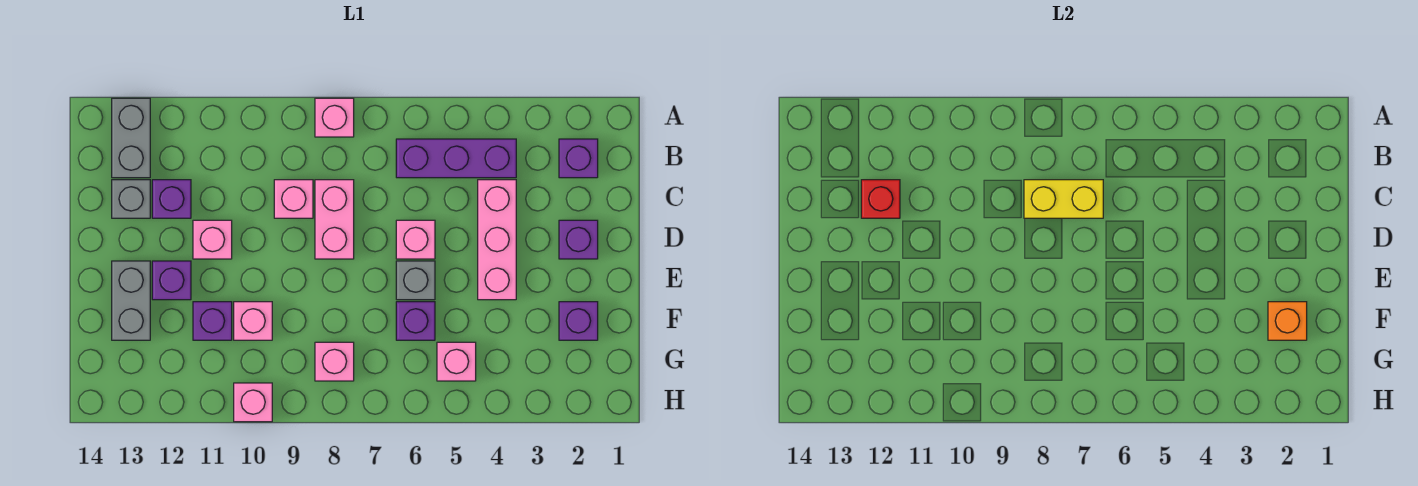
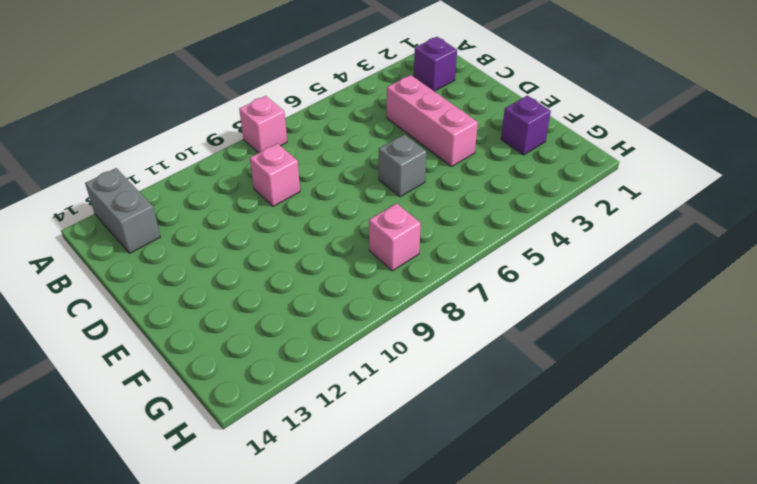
none -> purple 1x3 brick [396,139,516,178]
none -> pink 1x2 brick [315,180,354,259]
none -> purple 1x1 brick [152,180,191,218]

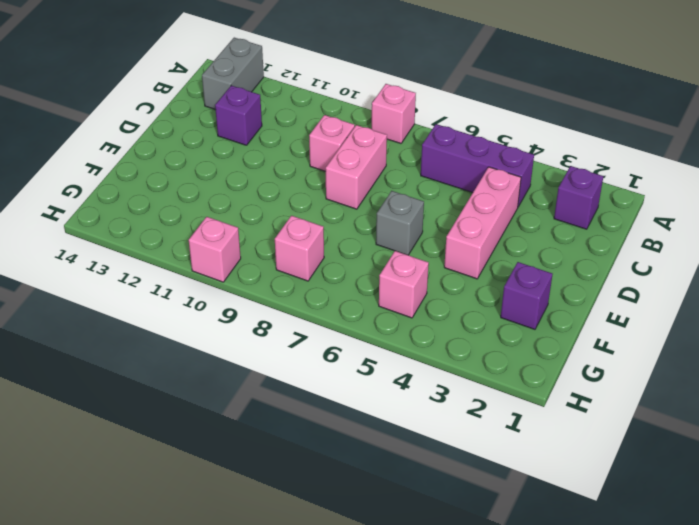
none -> grey 1x1 brick [112,180,150,218]
none -> purple 1x1 brick [559,220,598,259]
none -> pink 1x1 brick [396,220,435,259]

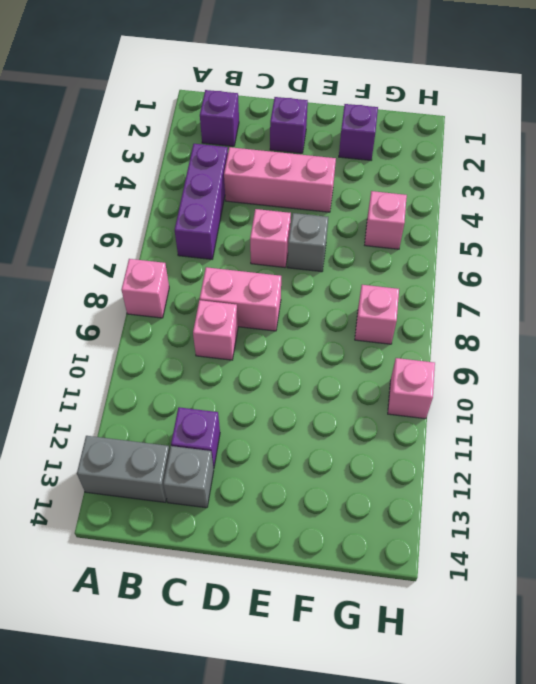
none -> pink 1x1 brick [193,220,232,259]
none -> purple 1x1 brick [152,261,191,300]
none -> grey 1x2 brick [112,261,150,340]

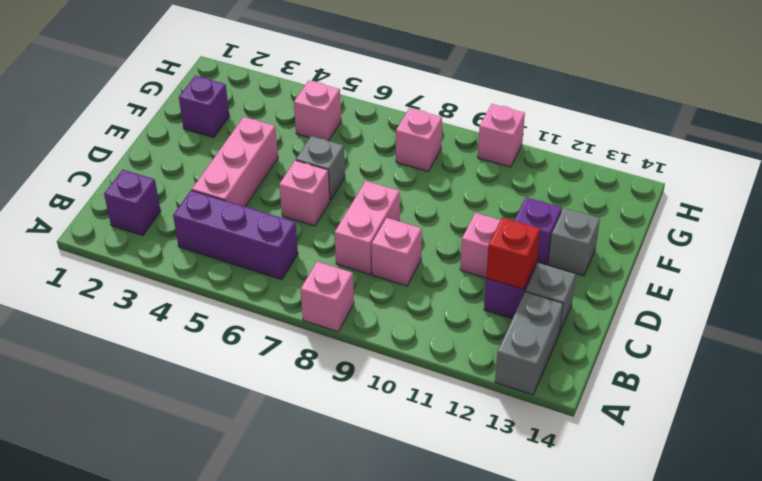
grey 1x1 brick [548,208,600,276] -> grey 1x2 brick [112,261,150,340]
none -> purple 1x1 brick [559,220,598,259]
none -> purple 1x1 brick [396,302,435,340]
none -> pink 1x1 brick [234,302,272,340]

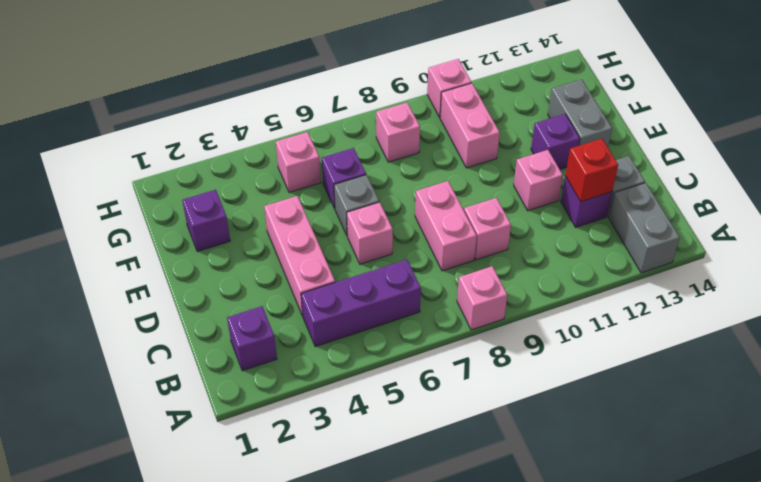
pink 1x2 brick [440,83,500,168] -> pink 1x1 brick [234,302,272,340]
none -> purple 1x1 brick [559,220,598,259]
none -> purple 1x1 brick [193,302,232,340]
none -> yellow 1x2 brick [1024,180,1103,218]

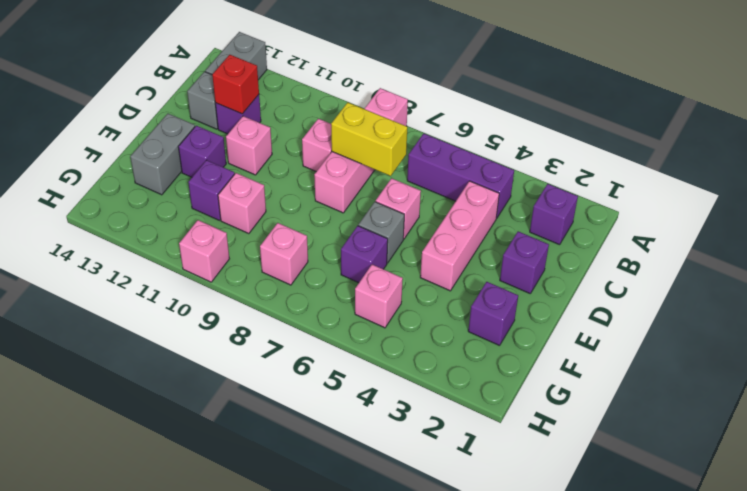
none -> orange 1x1 brick [1268,302,1307,340]

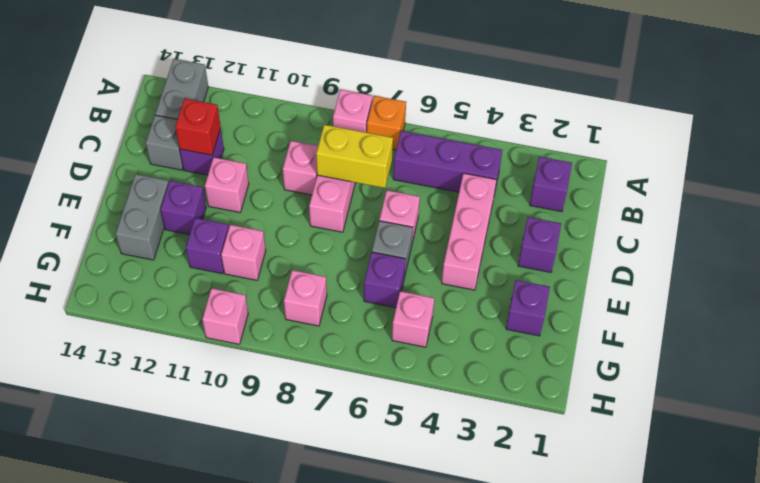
orange 1x1 brick [367,96,406,150] -> orange 1x1 brick moved to [1268,302,1307,340]

